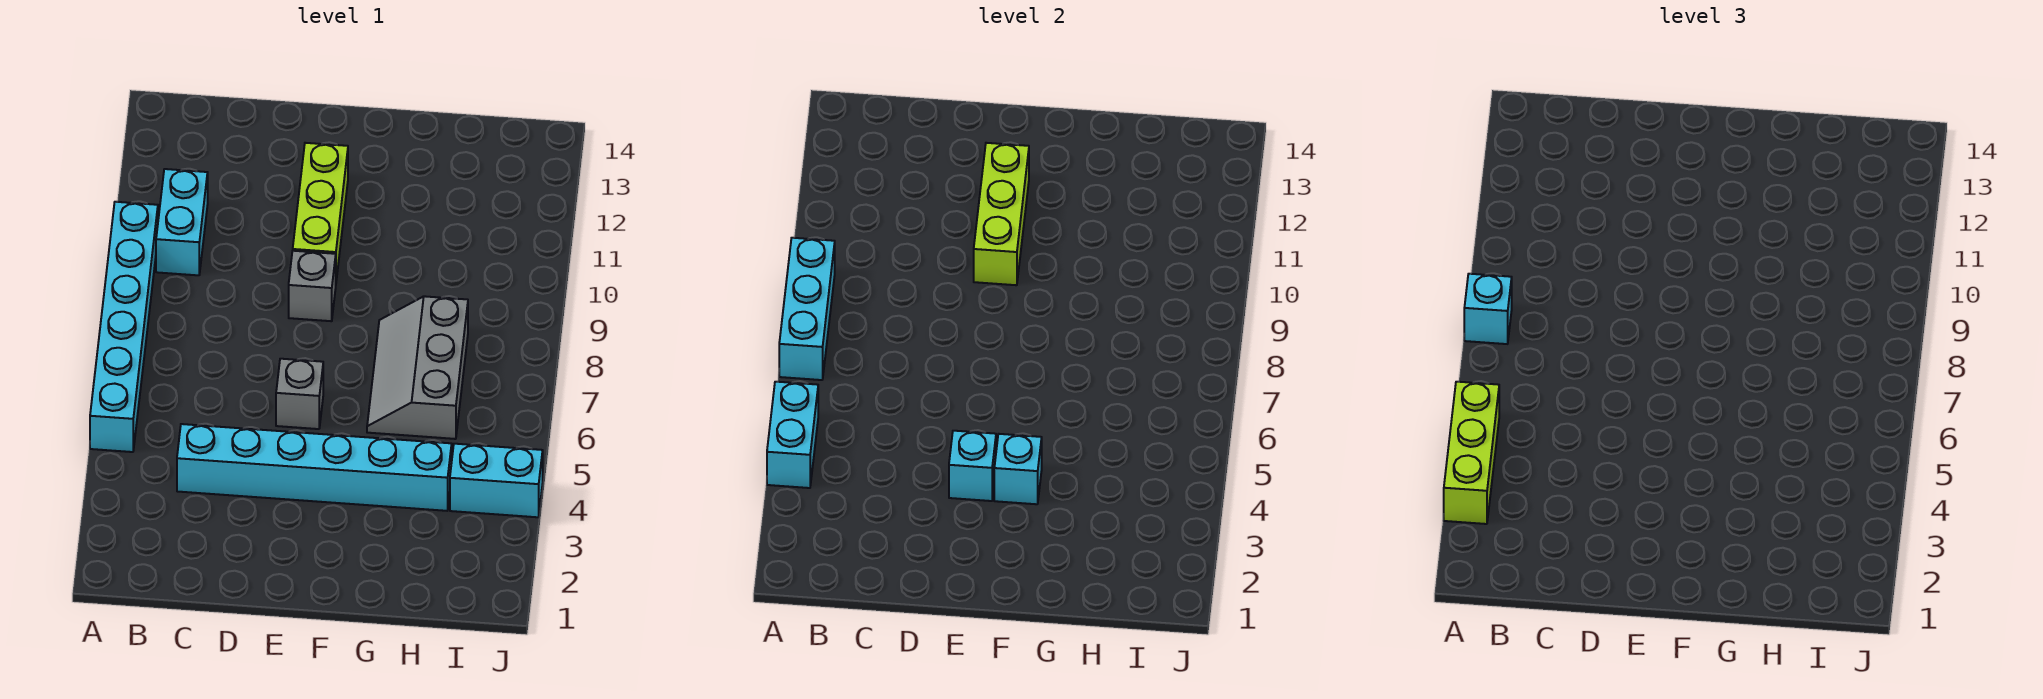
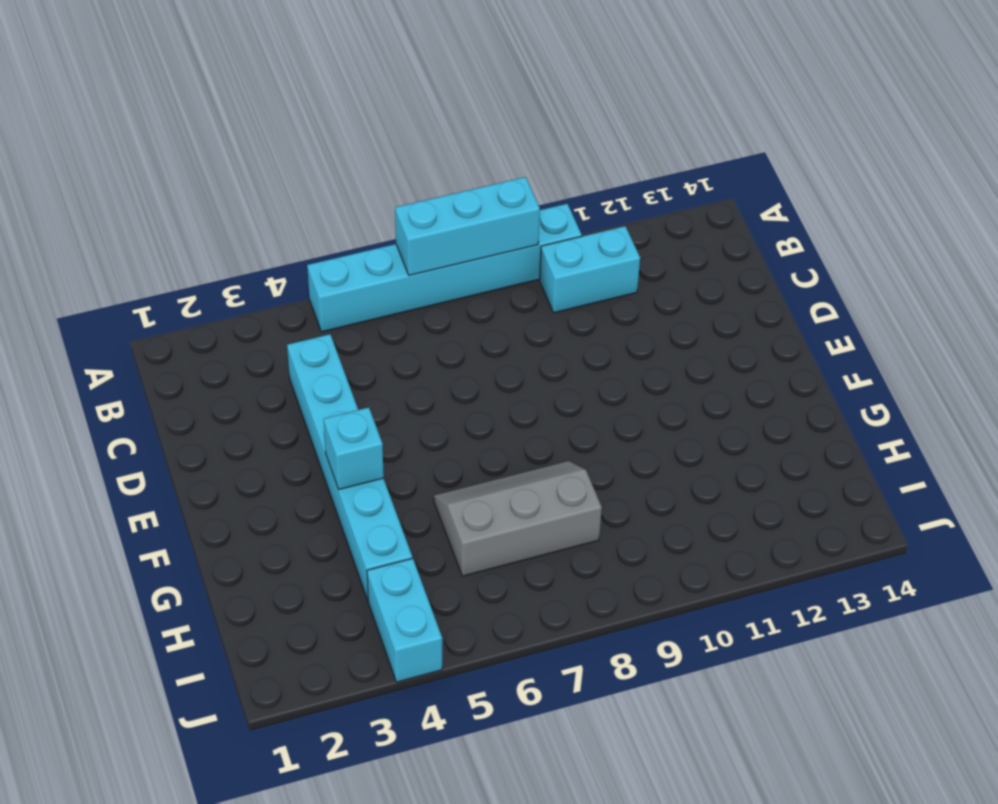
none -> grey 1x1 brick [276,359,323,429]
none -> grey 1x1 brick [289,251,336,321]
none -> lime 1x3 brick [293,143,348,280]

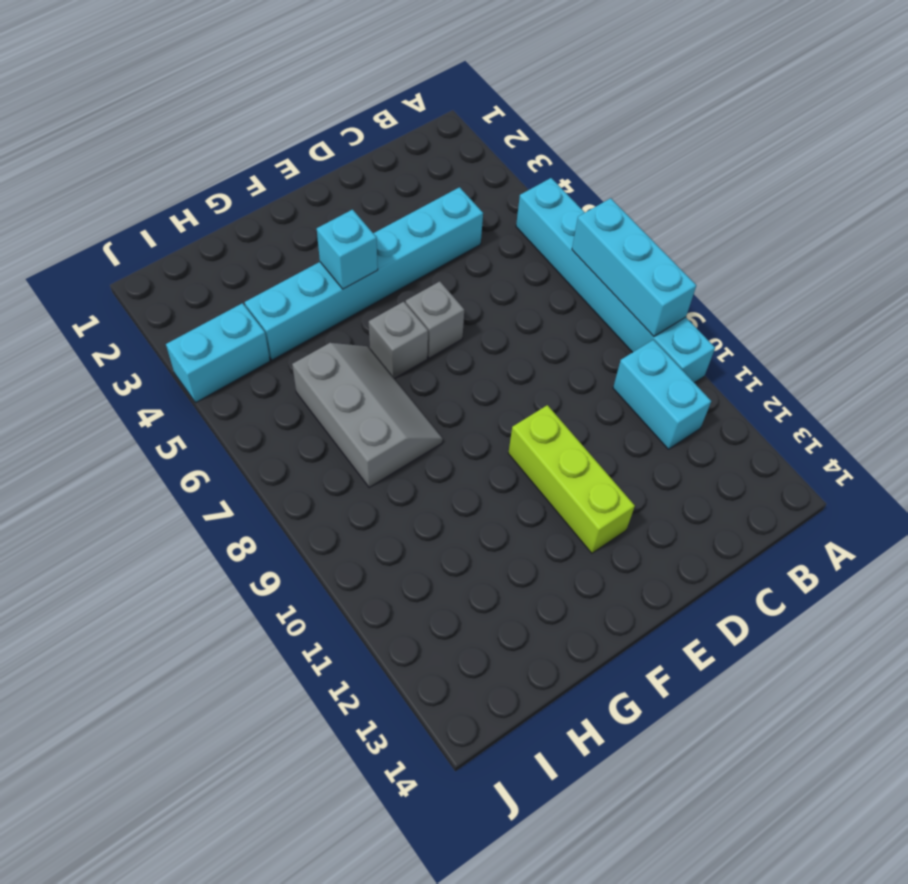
grey 1x1 brick [369,302,428,379] -> grey 1x1 brick moved to [289,251,336,321]
none -> cyan 1x2 brick [767,382,818,488]
none -> cyan 1x1 brick [949,431,996,501]
none -> lime 1x3 brick [974,143,1029,285]

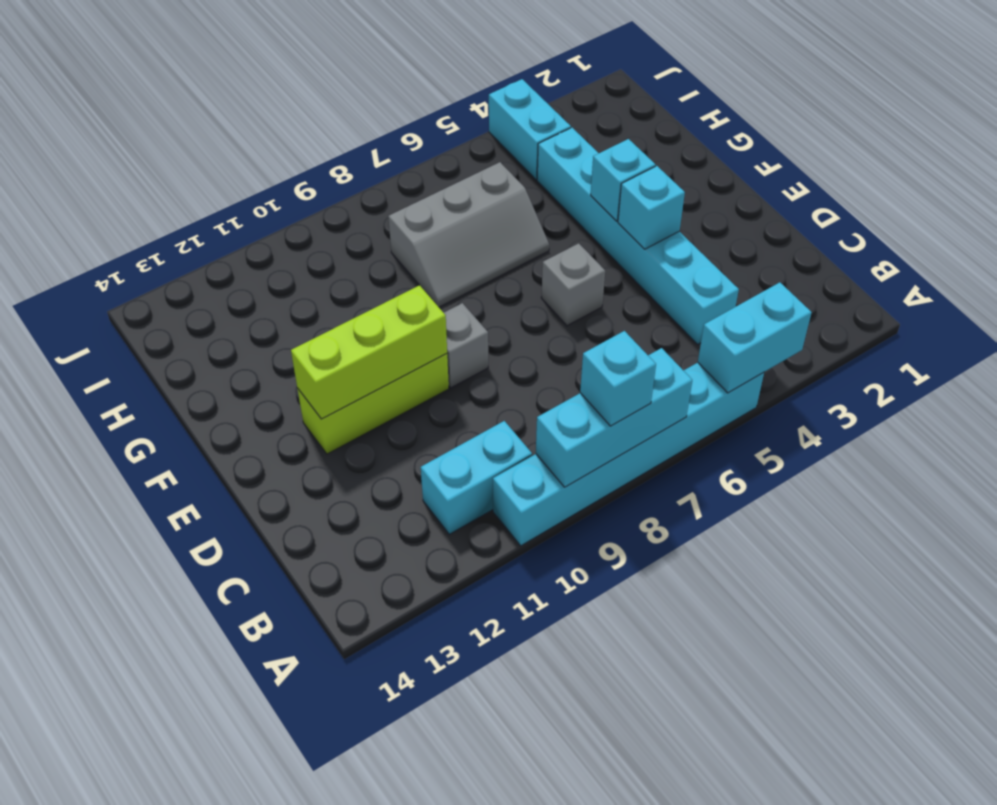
none -> lime 1x3 brick [1444,382,1499,524]

